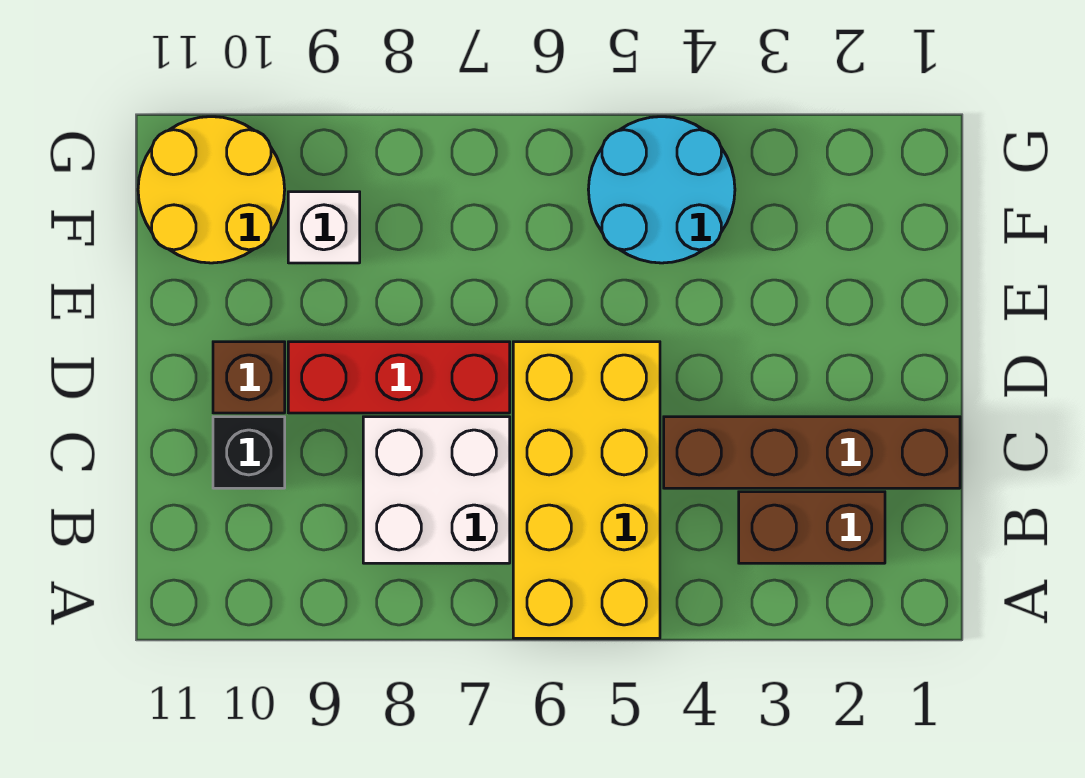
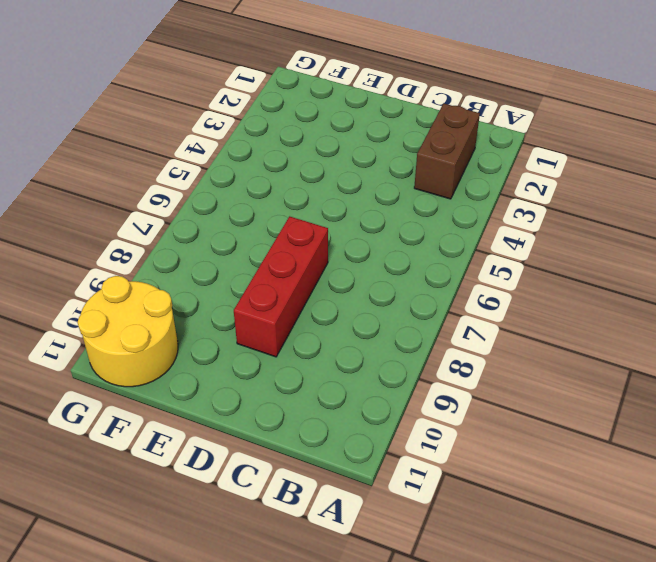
none -> yellow 2x4 brick [513,342,660,638]
none -> white 2x2 brick [363,417,510,563]

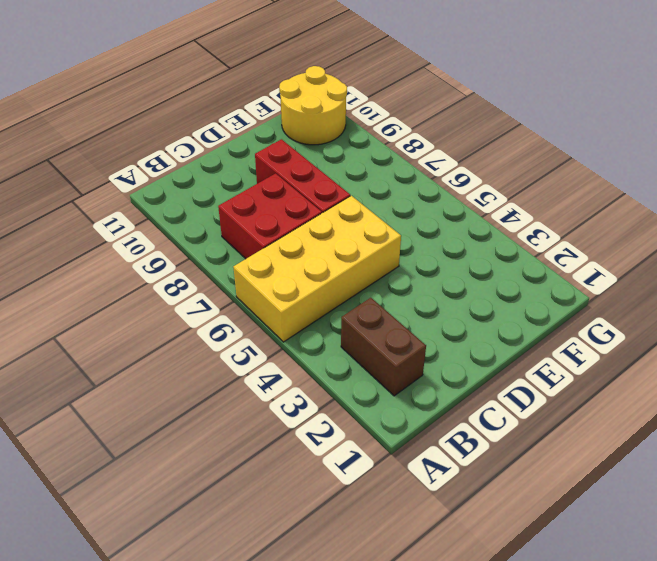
red 2x2 brick [218,173,322,259] -> white 2x2 brick [363,417,510,563]
none -> brown 1x4 brick [664,417,960,488]
none -> black 1x1 brick [213,417,285,488]

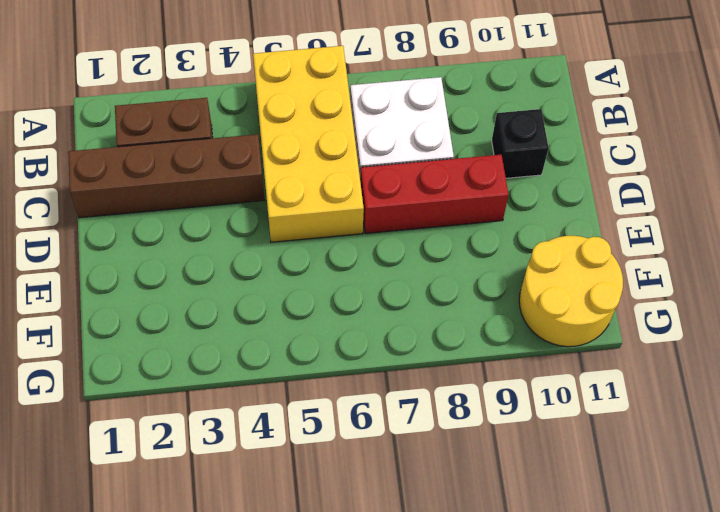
none -> brown 1x1 brick [213,342,285,413]
none -> cyan 2x2 round brick [588,117,735,263]

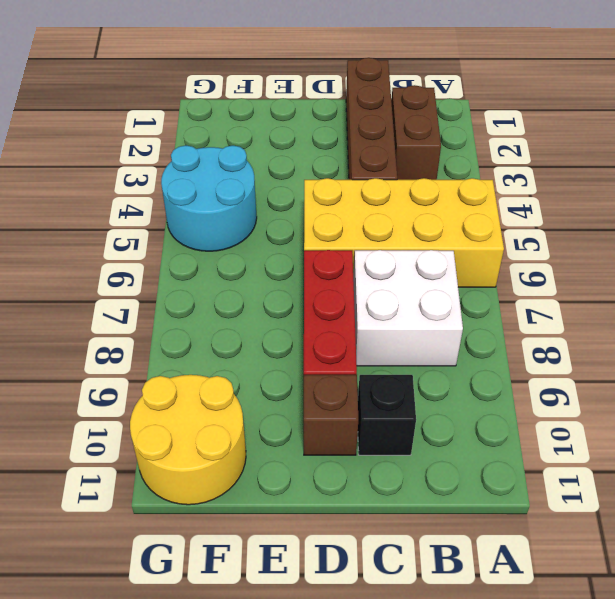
none -> white 1x1 brick [288,192,360,263]

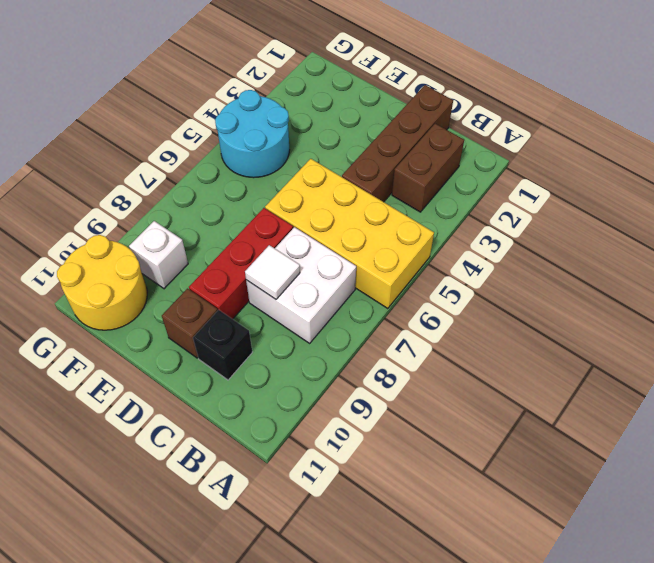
white 1x1 tile [245,245,300,299] -> none

